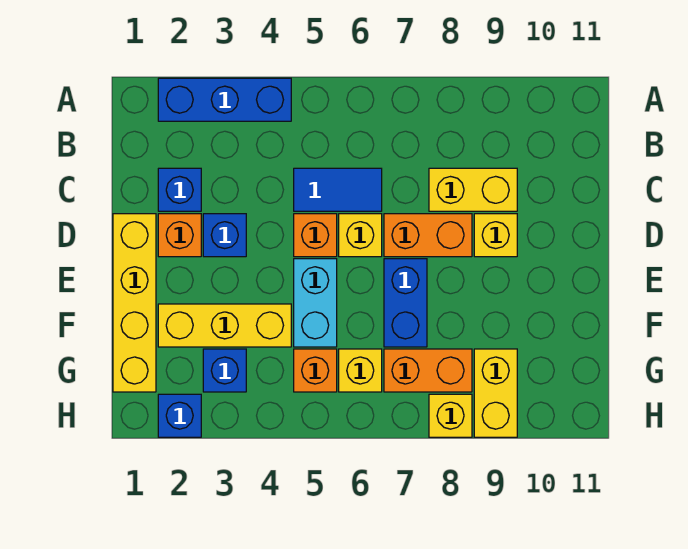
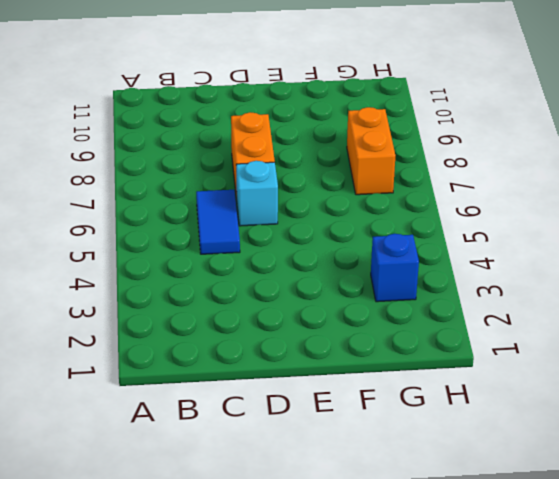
cyan 1x1 brick [236,161,278,226] -> yellow 1x1 brick [339,214,382,257]
none -> blue 1x3 brick [158,78,291,121]
none -> blue 1x1 brick [158,168,201,211]
none -> yellow 1x2 brick [429,168,517,211]

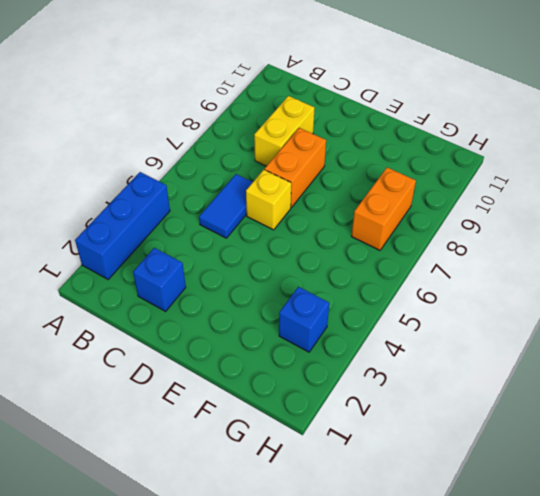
none -> yellow 1x4 brick [113,214,156,392]
none -> orange 1x1 brick [158,214,201,257]
none -> blue 1x1 brick [203,214,246,257]

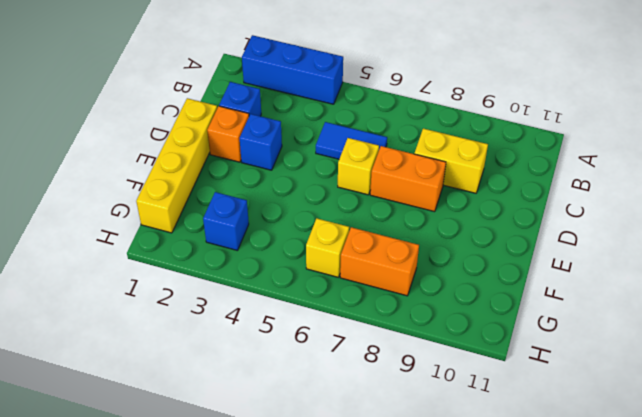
none -> orange 1x1 brick [294,214,337,257]
none -> yellow 1x1 brick [474,214,517,257]
none -> cyan 1x2 brick [294,259,337,347]

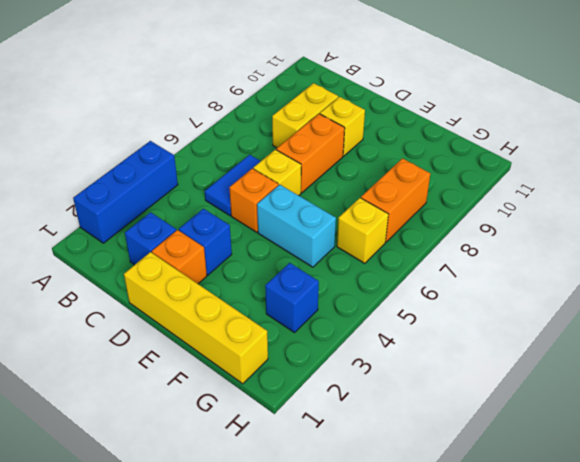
none -> blue 1x2 brick [384,259,427,347]
none -> yellow 1x3 brick [158,304,291,347]
none -> orange 1x1 brick [294,349,337,392]

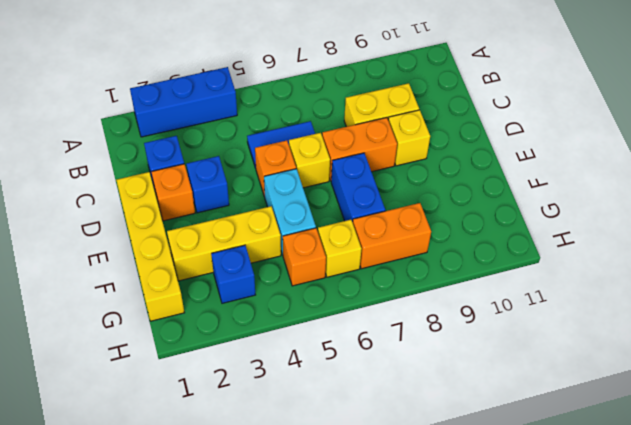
none -> yellow 1x2 brick [474,349,517,437]
none -> blue 1x1 brick [158,394,201,437]
none -> yellow 1x1 brick [429,394,472,437]

